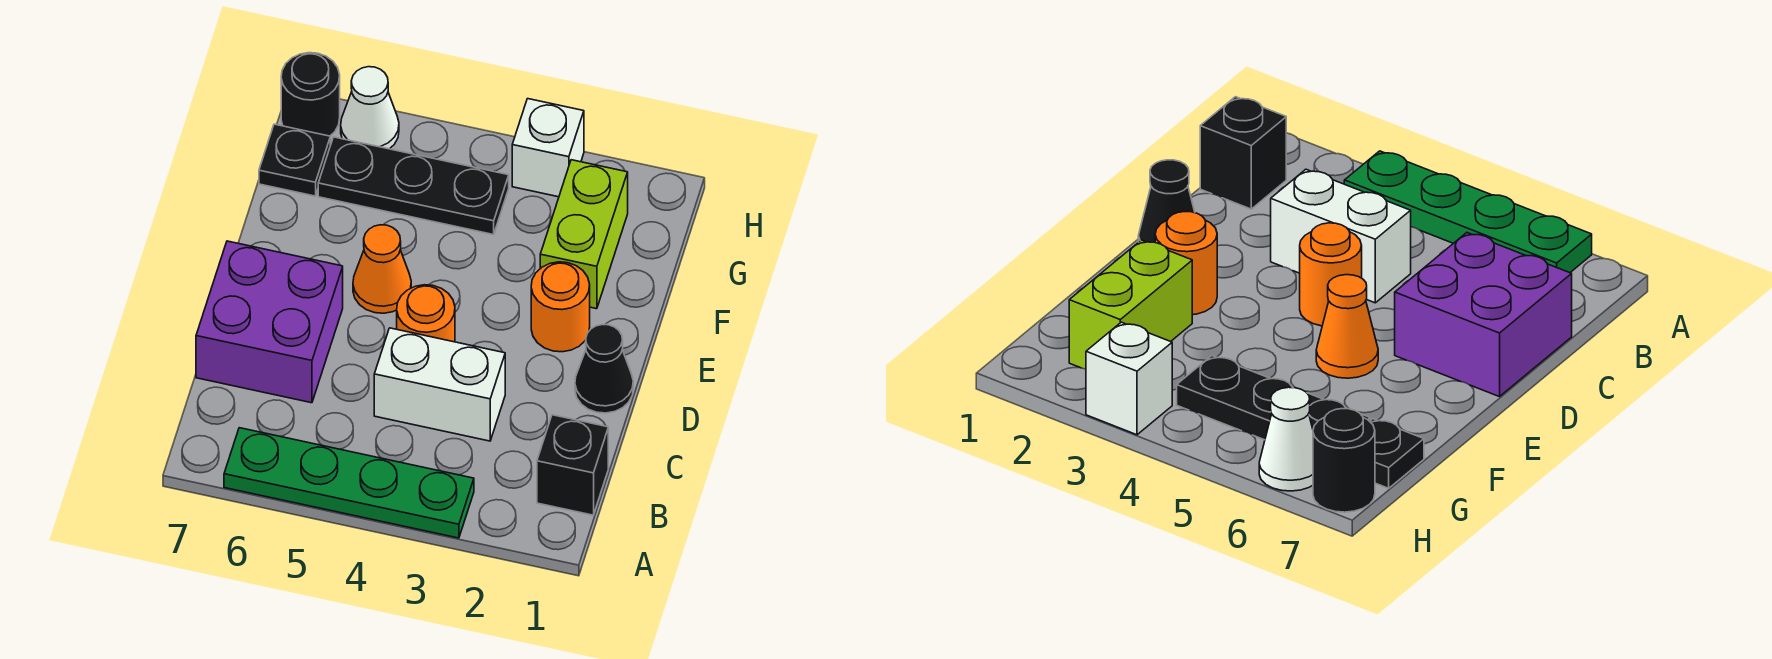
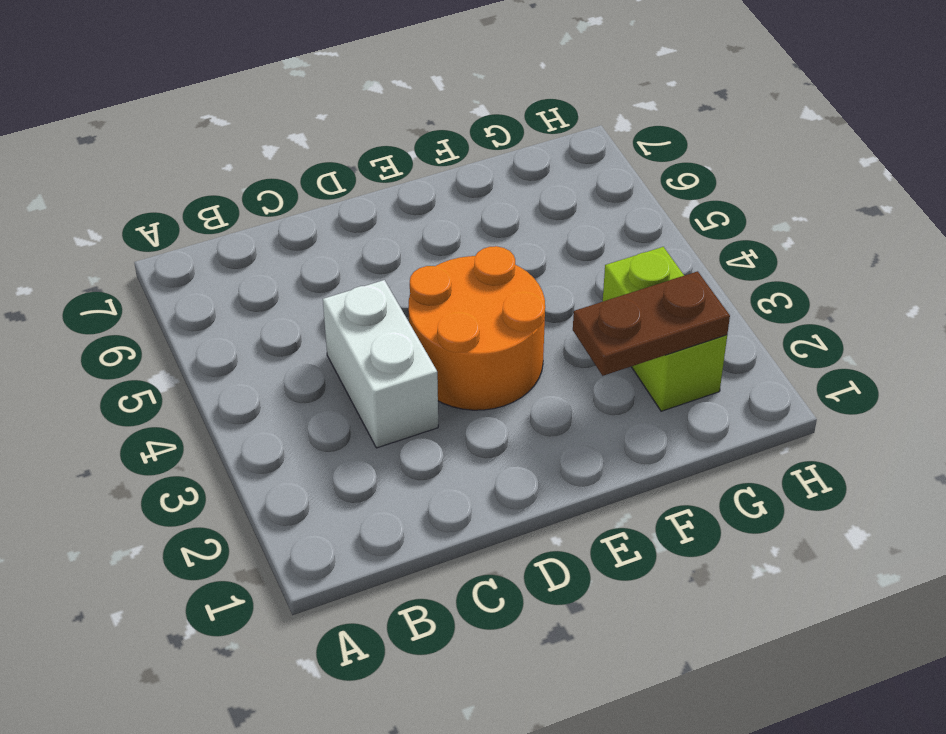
orange 2x2 round brick [409,246,545,410] -> orange 1x1 round brick [397,285,455,342]
brown 1x2 plate [573,271,730,376] -> none
lime 1x2 brick [603,247,727,411] -> lime 1x2 brick turned to [540,160,628,309]
none -> green 1x4 plate [224,428,474,538]
none -> black 1x1 brick [537,415,608,515]
none -> purple 2x2 brick [196,241,343,403]

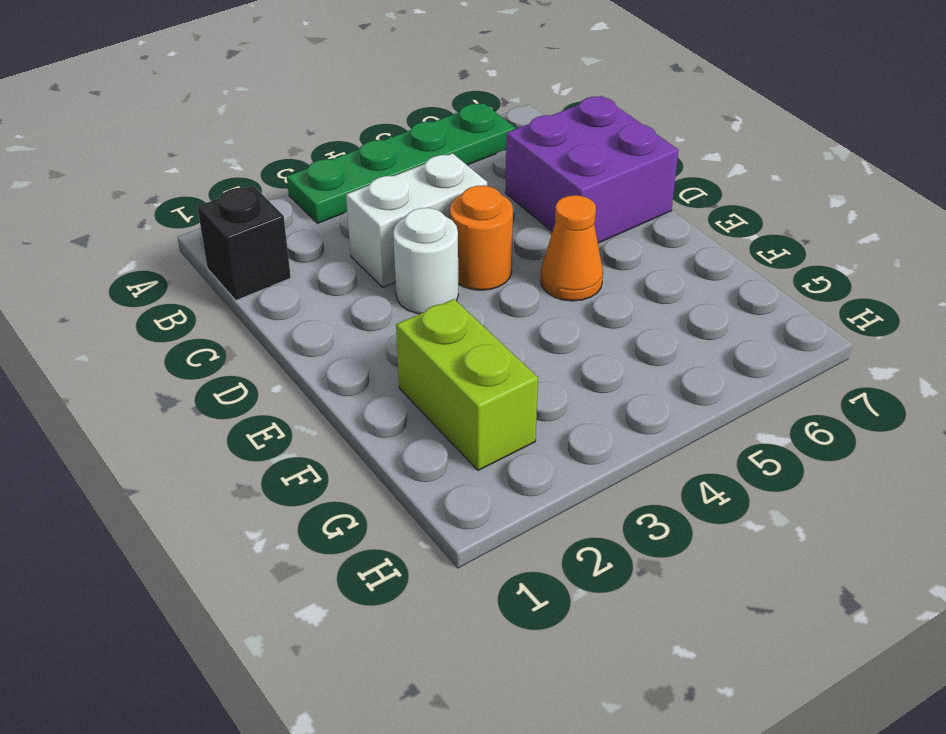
white 1x1 round brick [393,208,458,314] -> none
none -> black 1x1 cone [575,325,633,413]
none -> orange 1x1 round brick [531,262,590,352]
none -> black 1x3 plate [318,137,509,235]

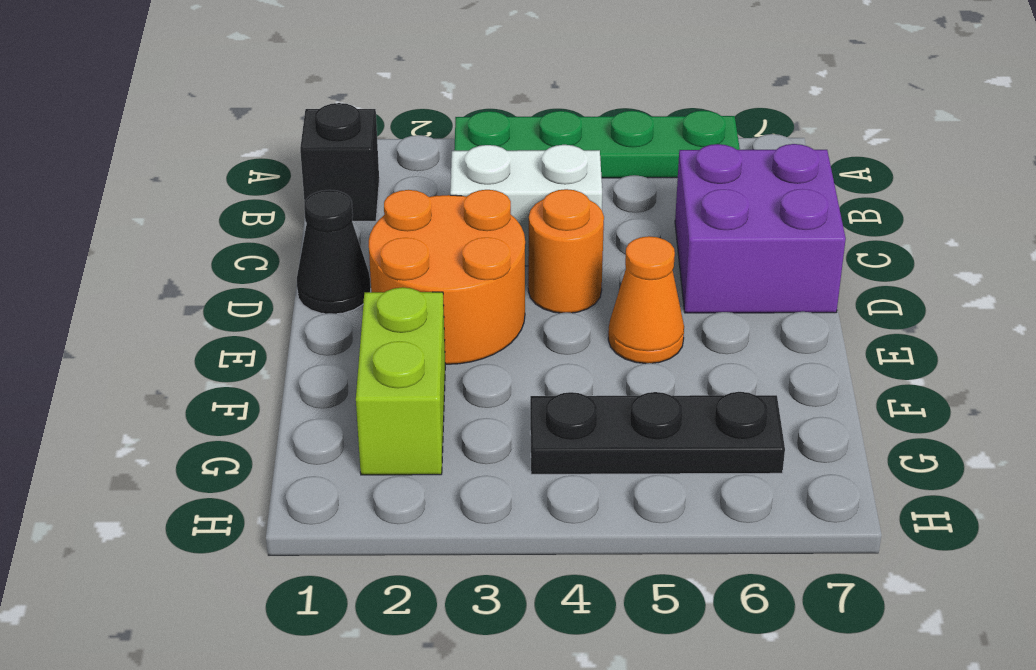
orange 2x2 round brick [369,190,525,364] -> orange 1x1 round brick [531,262,590,352]
none -> black 1x1 plate [259,124,330,196]
none -> white 1x1 brick [512,99,584,197]
none -> white 1x1 cone [341,67,399,149]

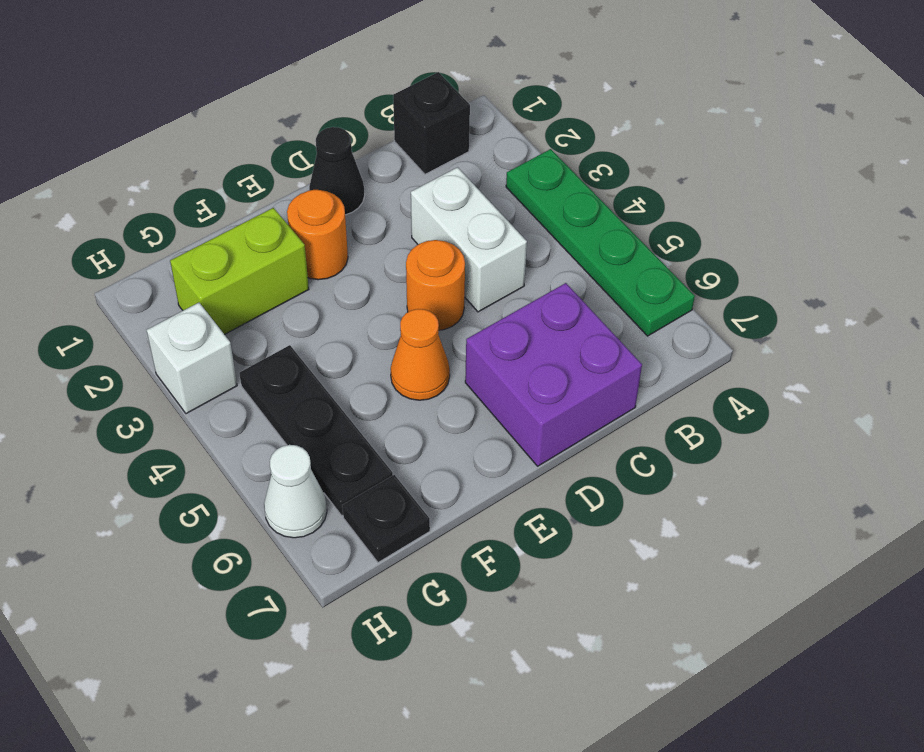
none -> black 1x1 round brick [281,53,340,136]

